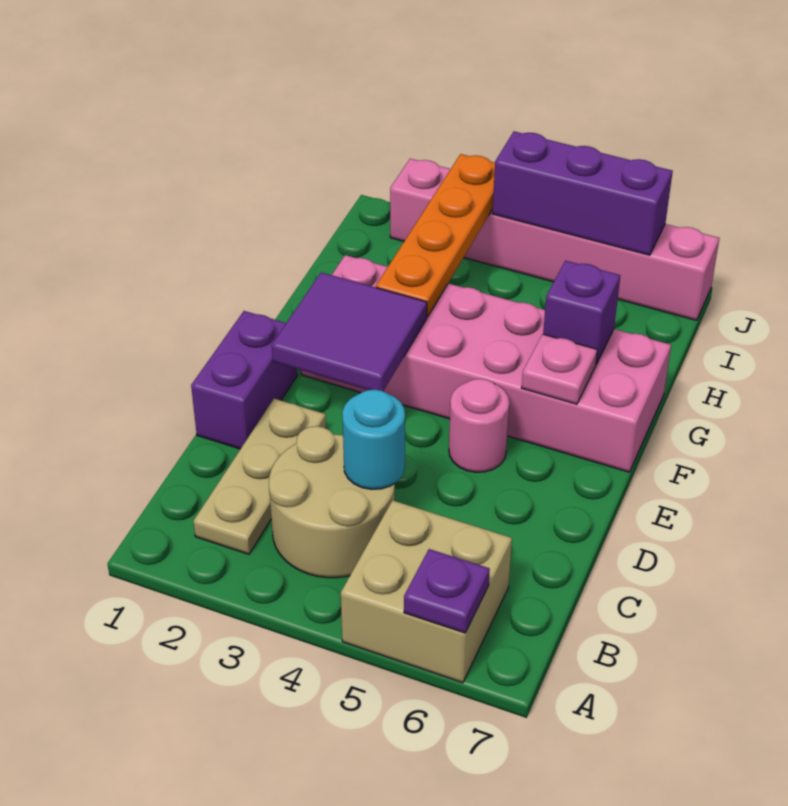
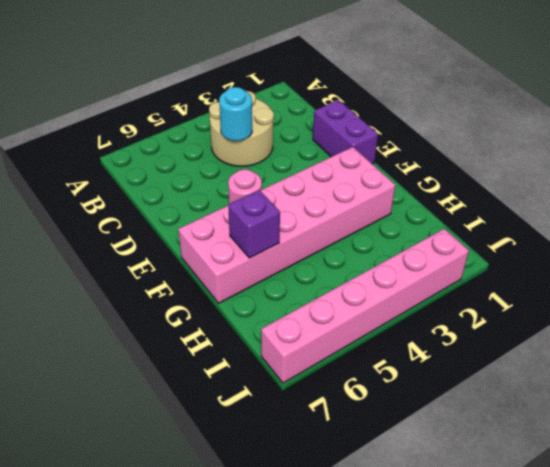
none -> tan 2x2 brick [341,500,512,683]
none -> tan 1x3 plate [193,399,326,554]
none -> purple 1x1 plate [404,549,490,633]

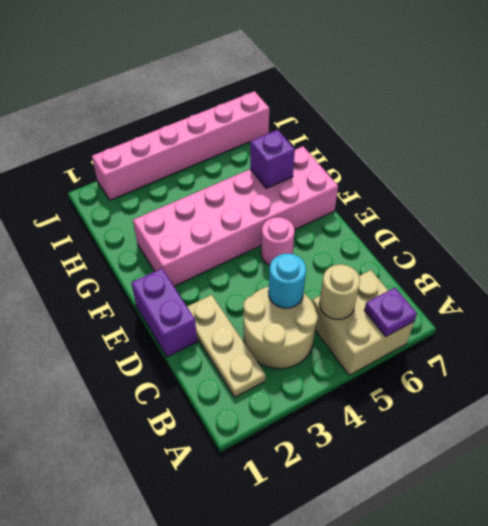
tan 1x1 round brick [319,264,360,319] -> none
none -> purple 2x2 tile [272,272,427,391]
none -> pink 1x1 plate [522,334,597,404]
none -> orange 1x4 plate [376,154,495,317]

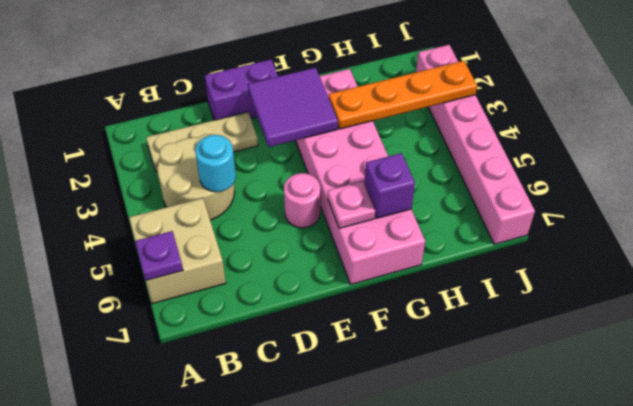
none -> purple 1x3 brick [492,131,673,255]

